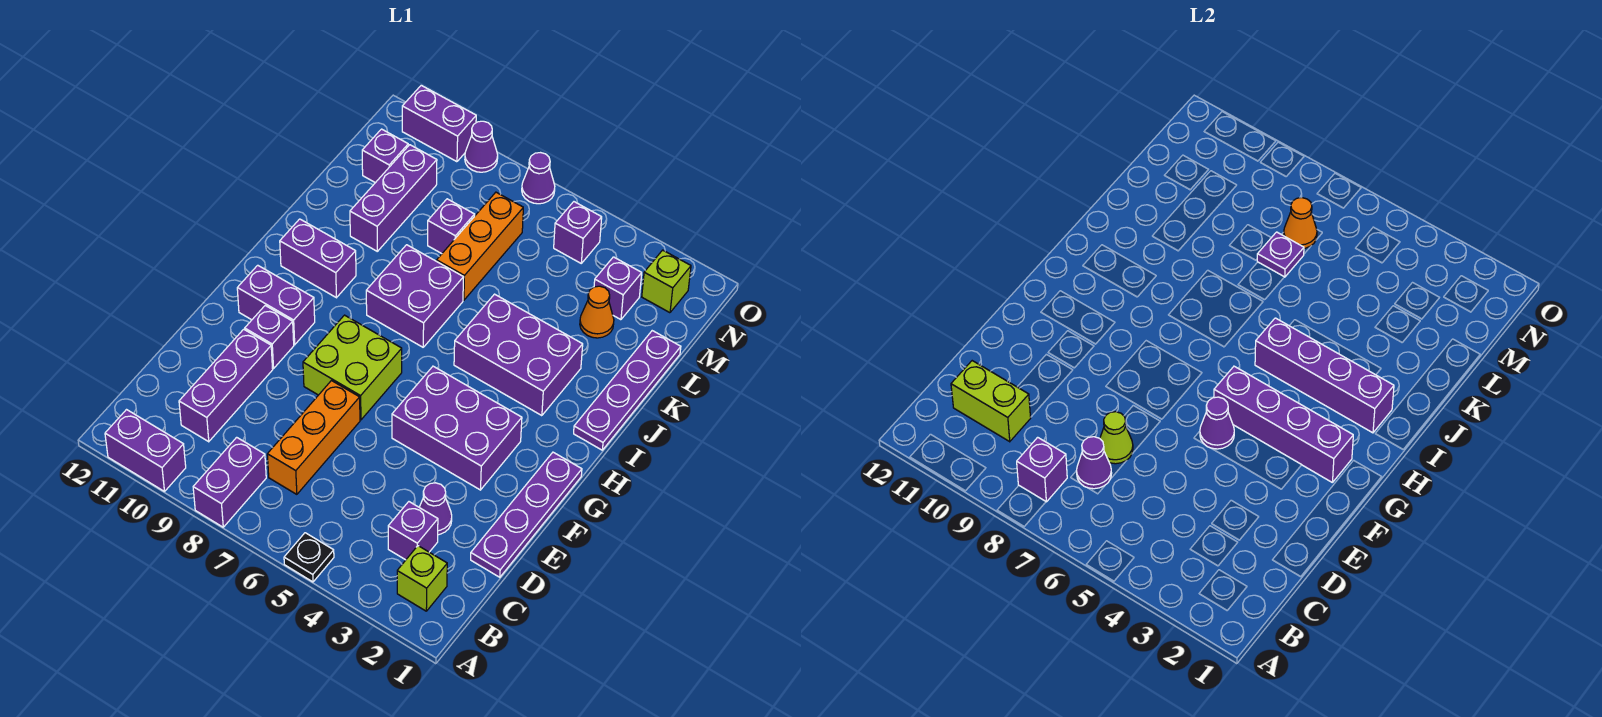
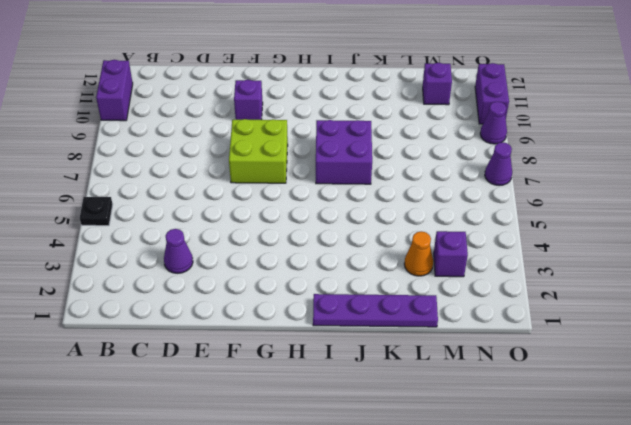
none -> purple 1x2 brick [193,437,266,527]
none -> lime 1x1 brick [397,546,447,611]
none -> purple 1x1 brick [388,502,438,560]
none -> orange 1x3 brick [267,381,360,494]

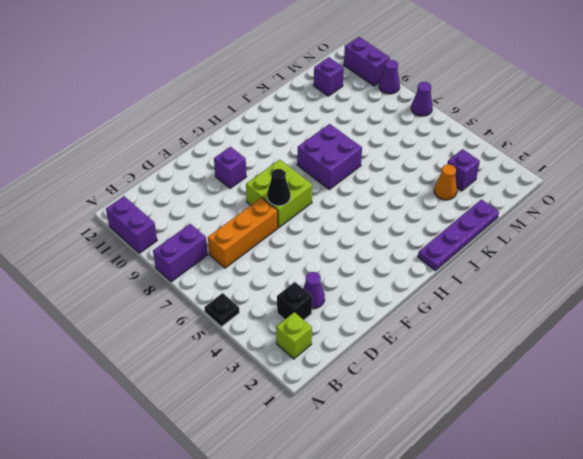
black 1x1 brick [277,282,312,320] -> purple 1x1 brick [388,502,438,560]
black 1x1 cone [267,169,290,206] -> none
none -> purple 1x3 brick [179,329,273,442]
none -> purple 1x4 plate [471,452,582,577]
none -> purple 2x3 brick [392,366,522,490]
none -> purple 1x2 brick [237,265,315,345]

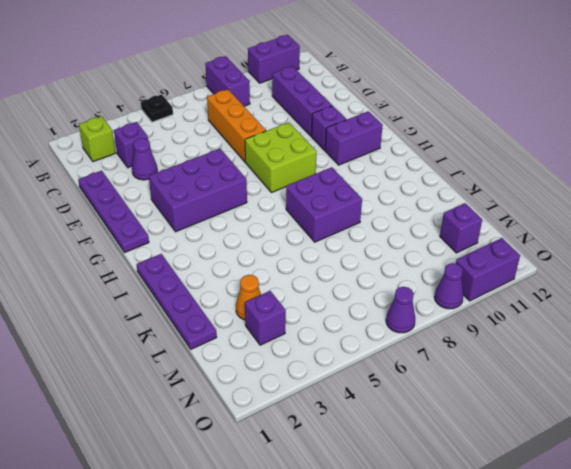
none -> purple 2x3 brick [454,294,583,416]
none -> purple 1x2 brick [280,219,356,298]
none -> orange 1x3 brick [437,192,523,300]
none -> purple 1x3 brick [350,145,437,251]

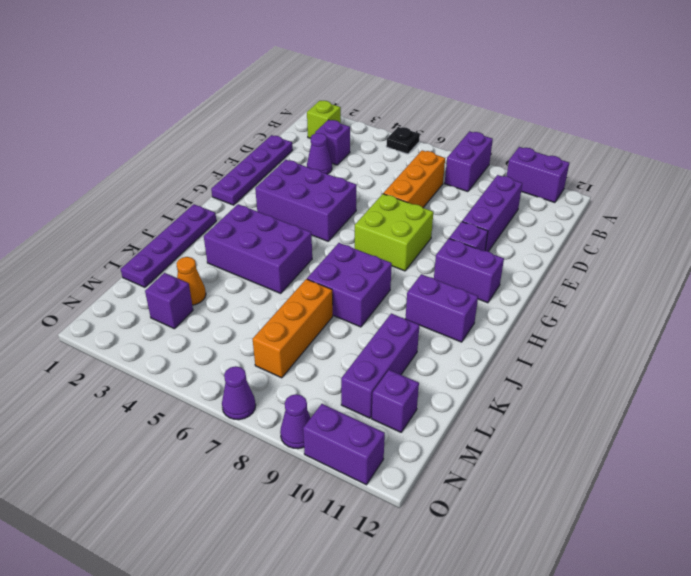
none -> purple 1x1 brick [428,199,475,254]
none -> lime 1x1 brick [642,250,691,313]
none -> purple 1x1 brick [554,202,602,263]
none -> purple 1x1 brick [1017,437,1067,502]

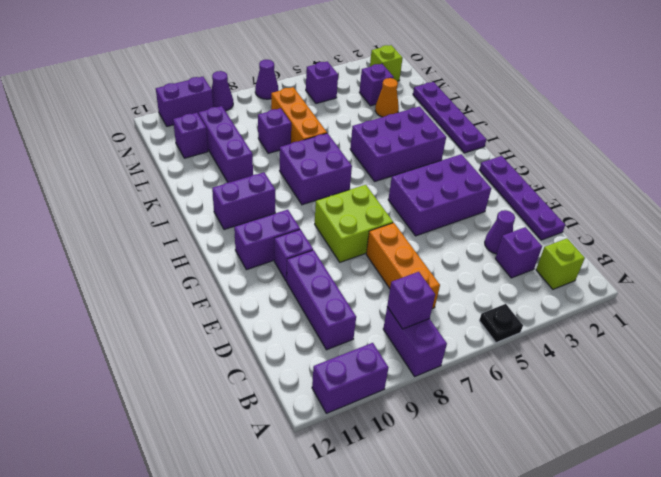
none -> purple 1x1 cone [1076,437,1112,489]
none -> lime 1x2 brick [951,361,1031,442]
none -> lime 1x1 cone [1100,412,1133,464]
none -> purple 1x1 cone [1200,397,1234,449]

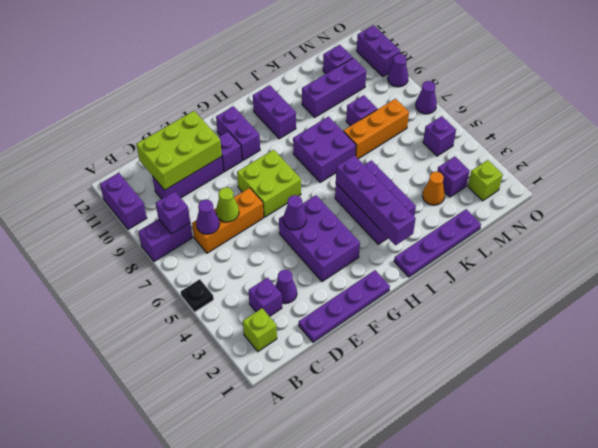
lime 2x3 brick [136,111,222,190] -> lime 1x2 brick [951,361,1031,442]
none -> purple 1x4 brick [1214,366,1353,482]
none -> purple 1x1 plate [1257,232,1304,277]
none -> orange 1x1 cone [1284,198,1317,248]

